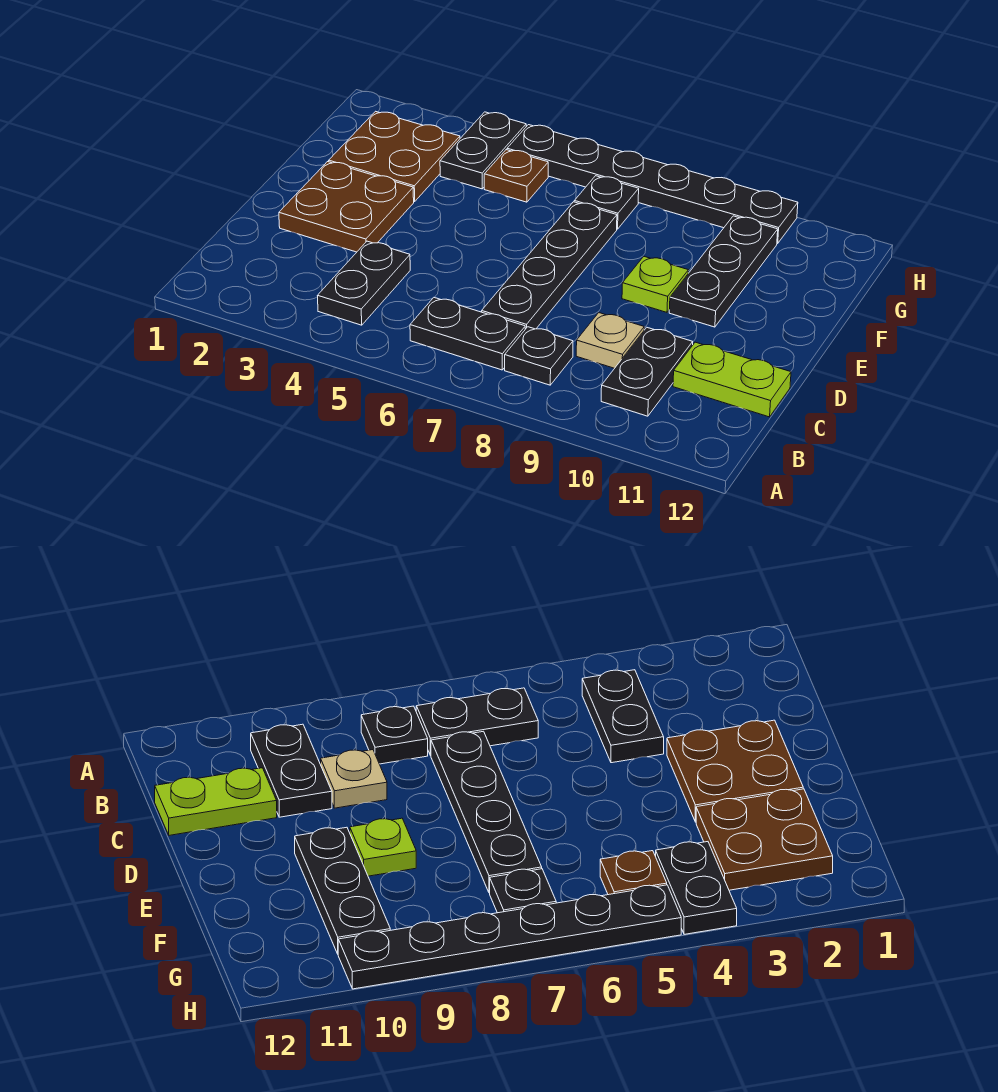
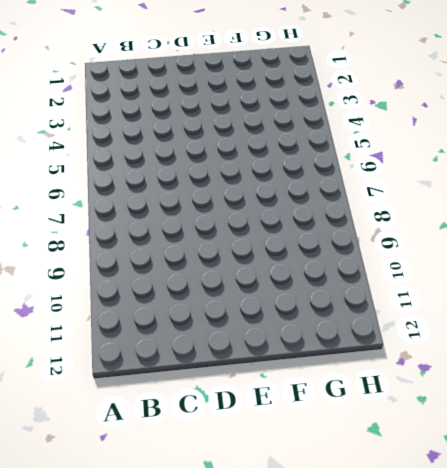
none -> black 1x2 plate [317,241,410,325]
none -> black 1x2 plate [410,298,525,370]
none -> black 1x1 plate [505,327,573,385]

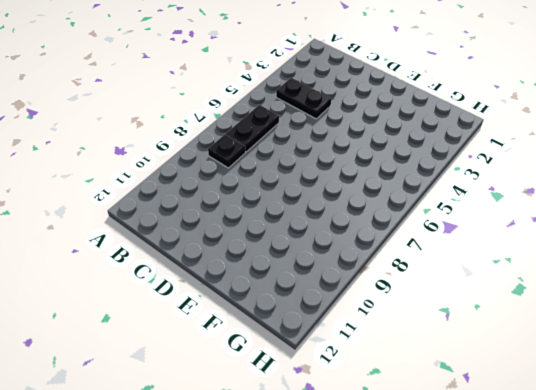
none -> black 1x2 plate [601,327,693,416]
none -> black 1x4 plate [482,202,617,329]
none -> tan 1x1 plate [576,313,644,368]

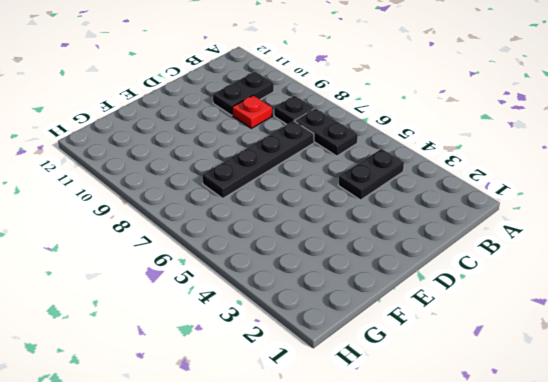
red 1x1 plate [232,96,272,128] -> tan 1x1 plate [576,313,644,368]
none -> lime 1x2 plate [673,342,791,417]
none -> brown 2x2 plate [279,162,414,252]
none -> lime 1x1 plate [622,257,688,312]

